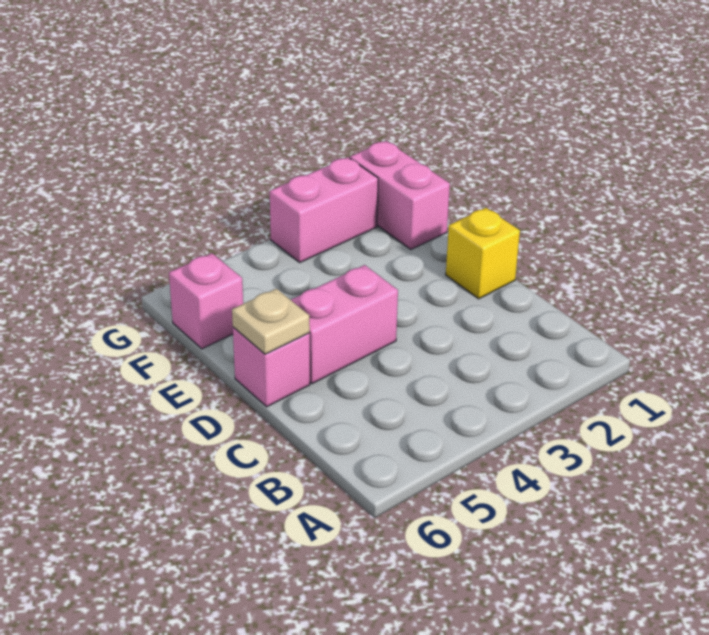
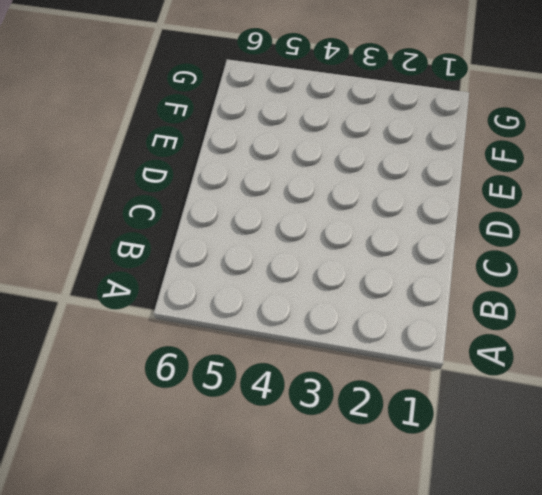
none -> yellow 1x1 brick [446,208,520,299]
none -> pink 1x2 brick [291,265,398,384]

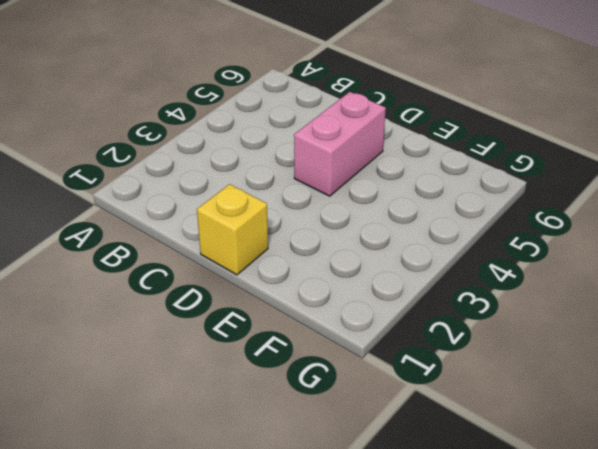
none -> pink 1x1 brick [233,327,310,407]
none -> pink 1x2 brick [350,141,450,249]

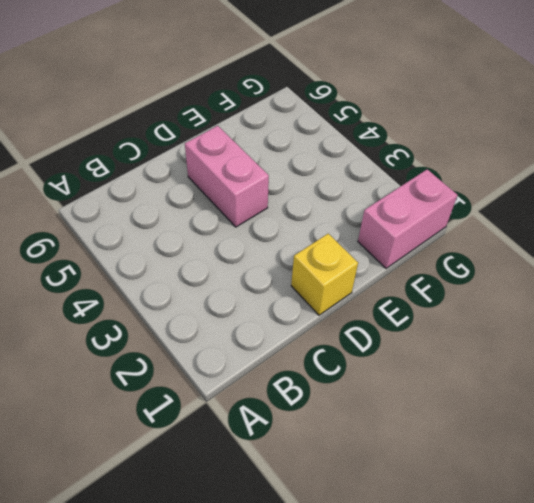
none -> pink 1x1 brick [233,327,310,407]
none -> pink 1x1 brick [169,253,243,349]

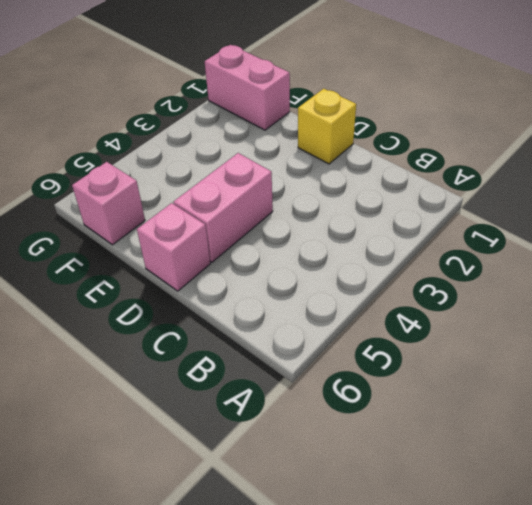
none -> pink 1x2 brick [270,157,378,262]
none -> tan 1x1 plate [232,289,310,354]

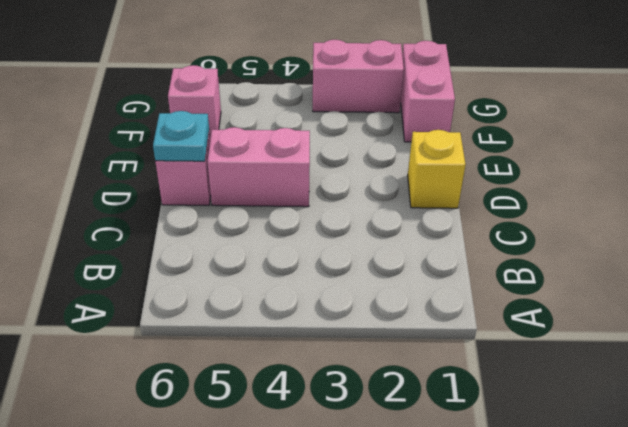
cyan 1x1 plate [153,111,209,161] -> tan 1x1 plate [232,289,310,354]

